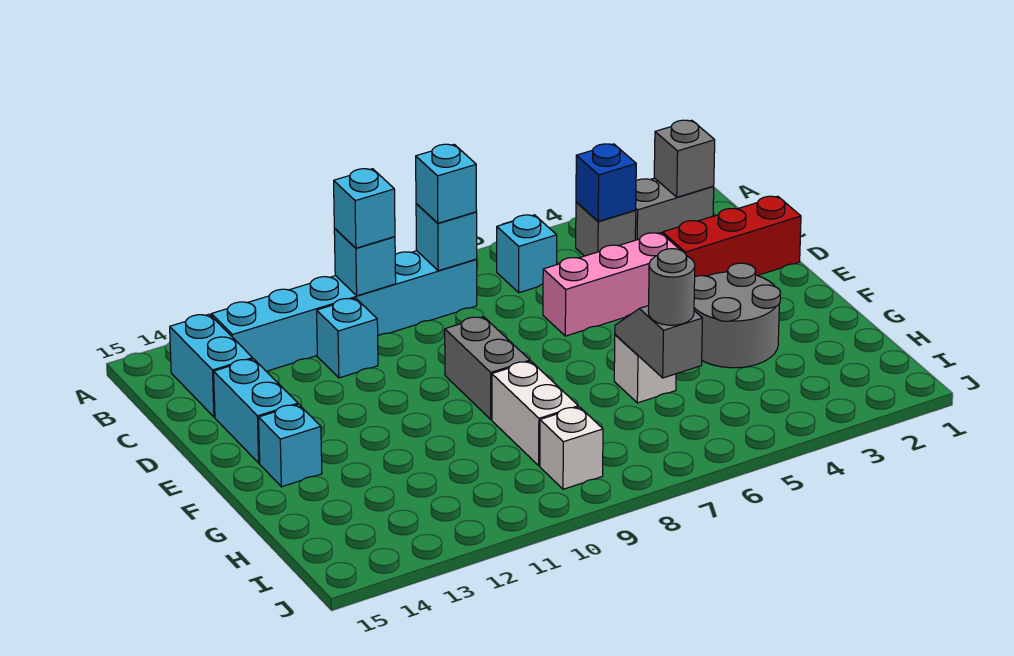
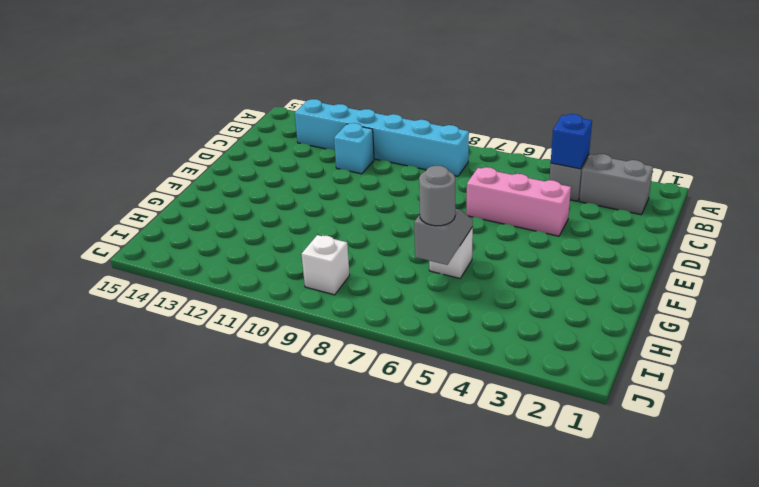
none -> cyan 1x1 brick [497,215,557,293]
none -> cyan 1x2 brick [170,314,253,417]
none -> red 1x3 brick [663,196,801,277]

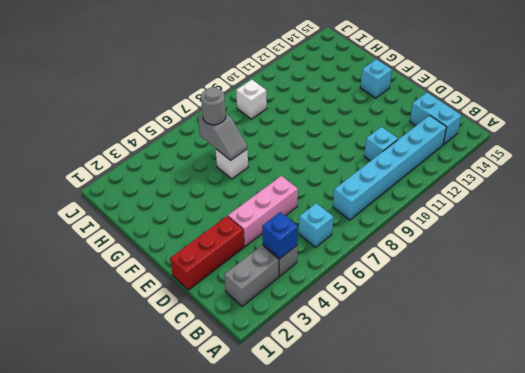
none -> cyan 1x2 brick [214,359,298,463]
none -> grey 1x2 brick [445,316,530,420]
none -> grey 2x2 round brick [694,263,780,368]

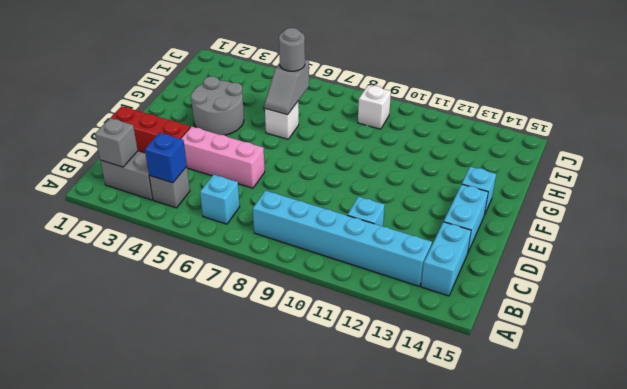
none -> grey 1x2 brick [445,316,530,420]
none -> white 1x2 brick [492,361,578,466]
none -> cyan 1x1 brick [416,204,477,271]

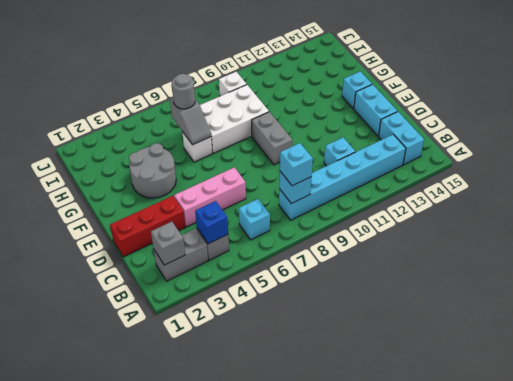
white 2x3 brick [200,85,269,153] -> white 1x2 brick [492,361,578,466]
none -> cyan 1x1 brick [334,229,396,296]
none -> cyan 1x1 brick [334,169,395,248]

